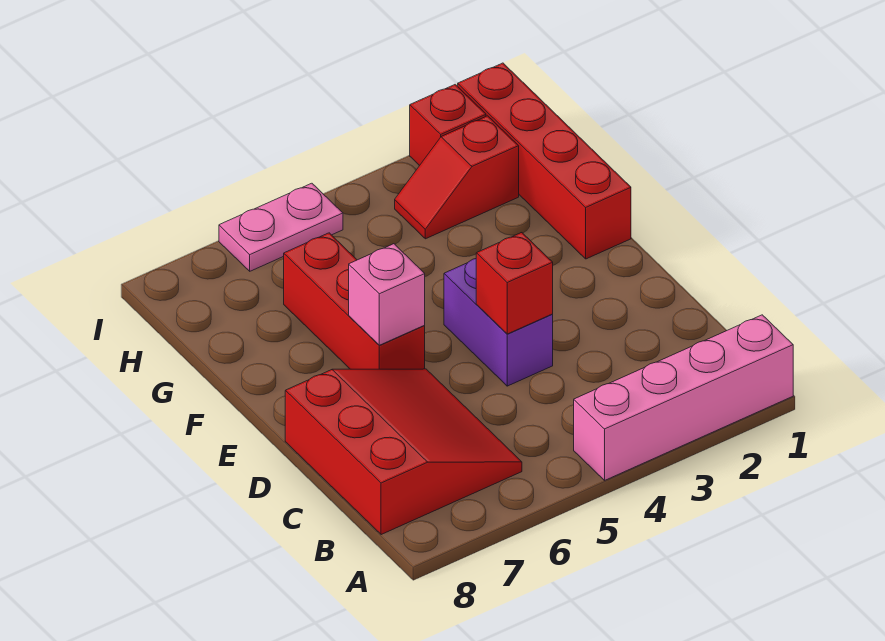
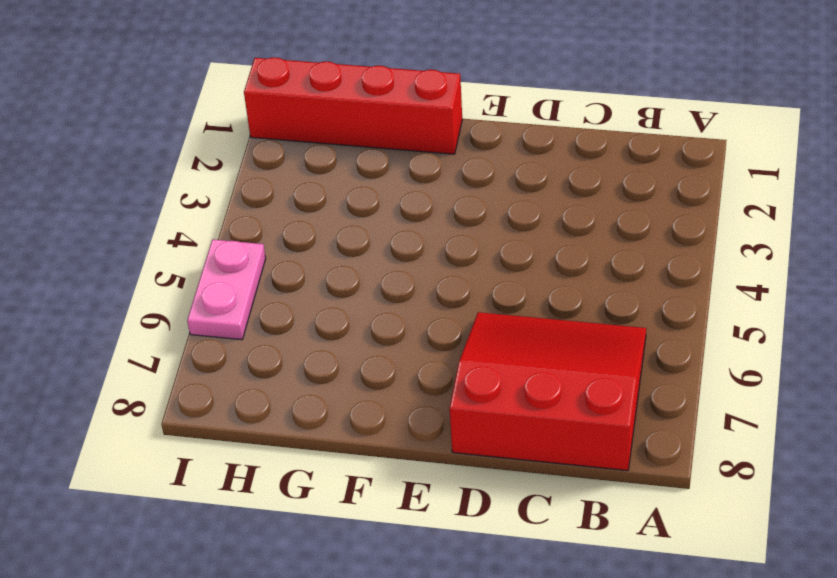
none -> pink 1x4 brick [574,315,793,480]
none -> purple 1x2 brick [444,259,553,386]

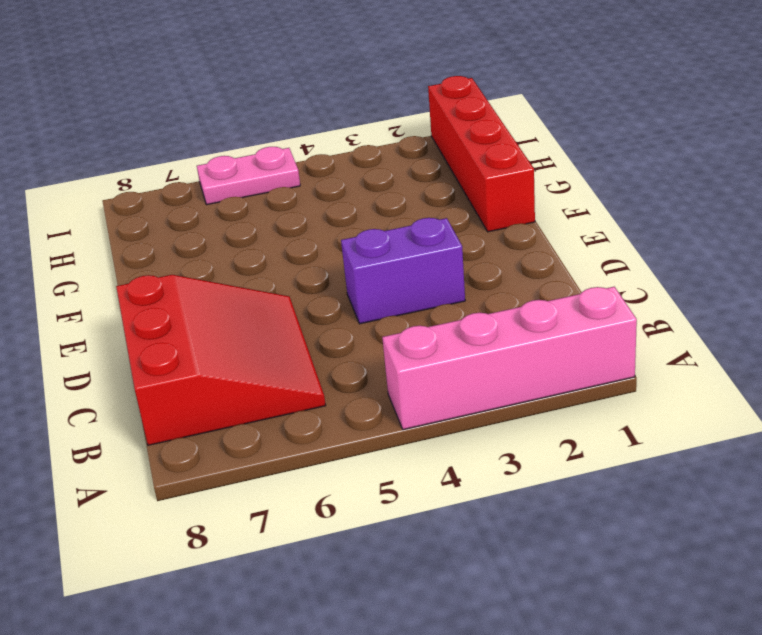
purple 1x2 brick [341,218,465,324] -> purple 1x2 brick turned to [444,259,553,386]
none -> red 1x3 brick [284,233,425,369]
none -> red 1x2 slope [395,116,519,239]

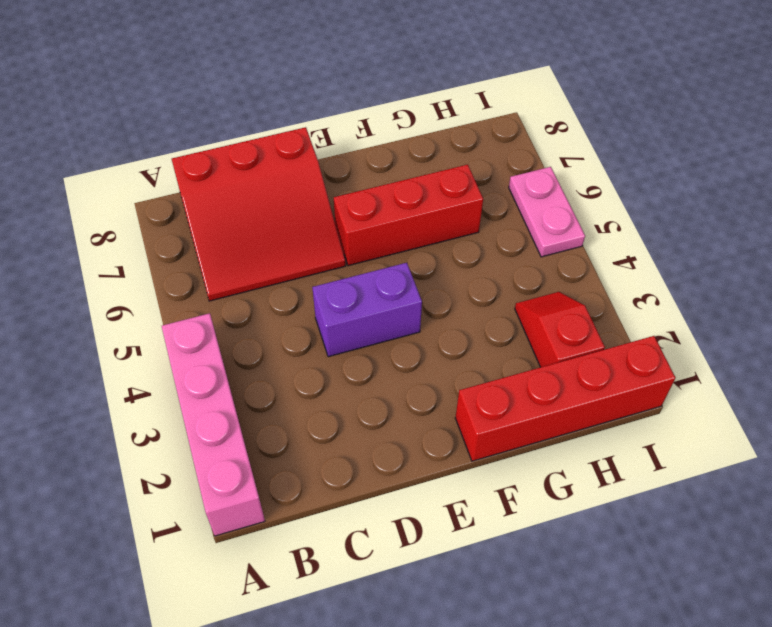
none -> red 1x1 brick [410,85,486,166]
none -> red 1x1 brick [476,233,553,334]

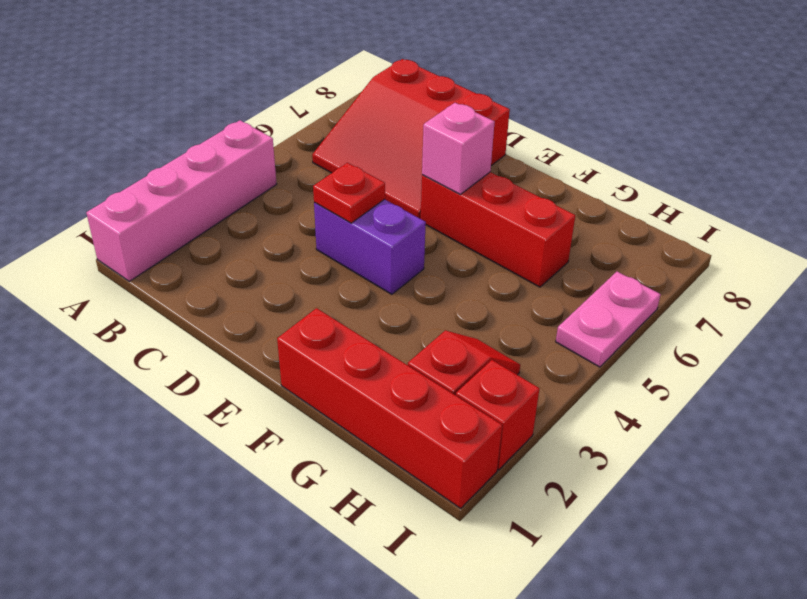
red 1x1 plate [313,163,385,223] -> red 1x1 brick [476,233,553,334]

